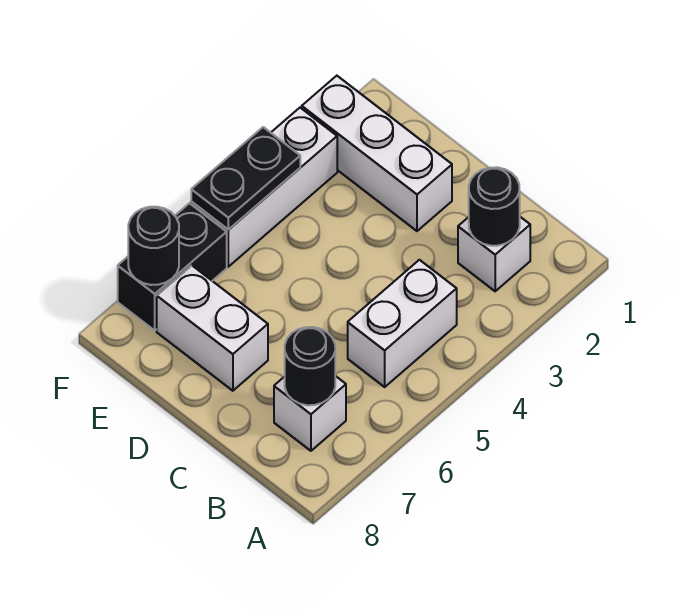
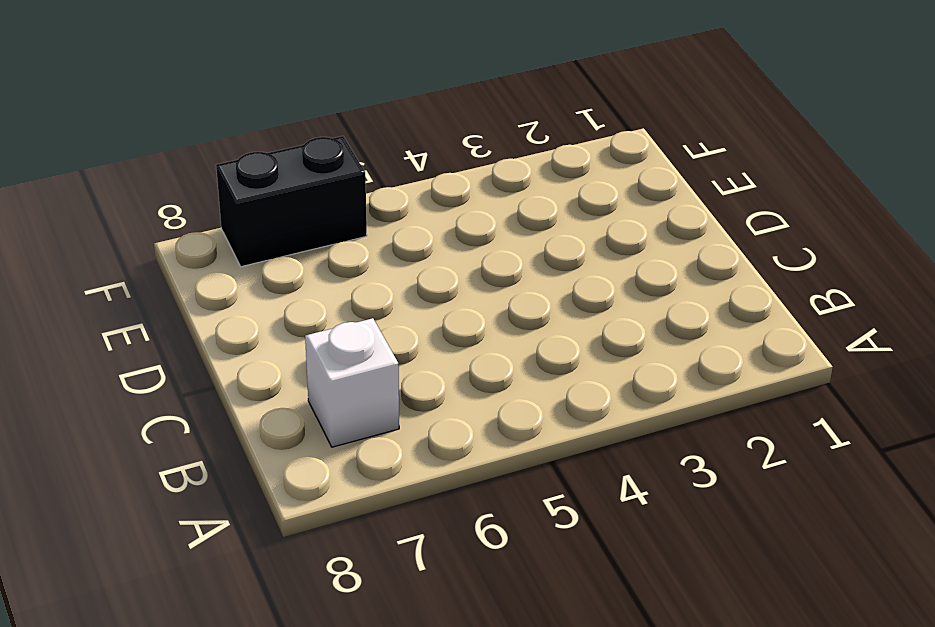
none -> white 1x1 brick [458,217,530,291]
none -> white 1x2 brick [348,260,457,387]

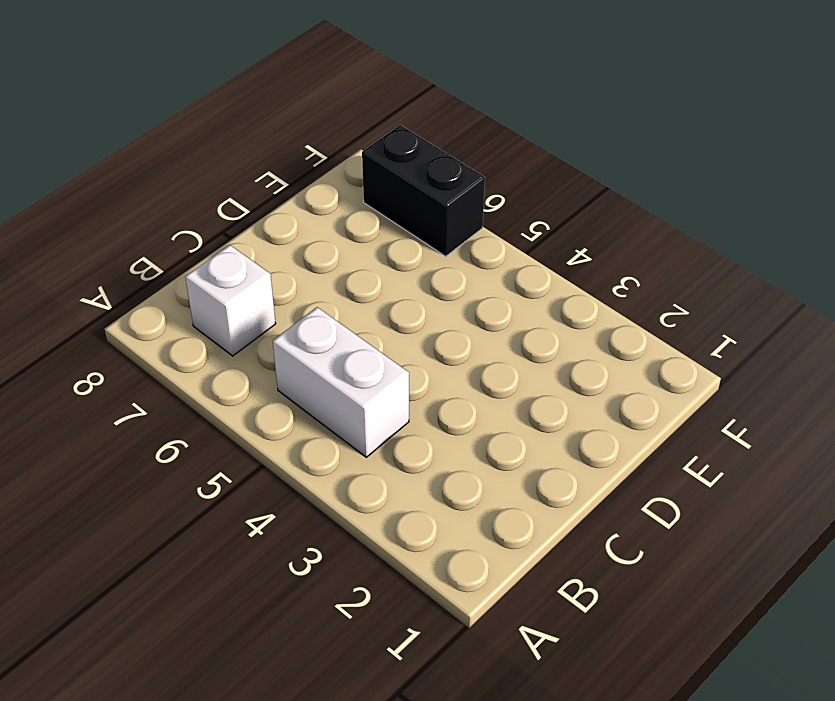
none -> white 1x1 brick [458,217,530,291]
none -> white 1x3 brick [302,76,452,231]

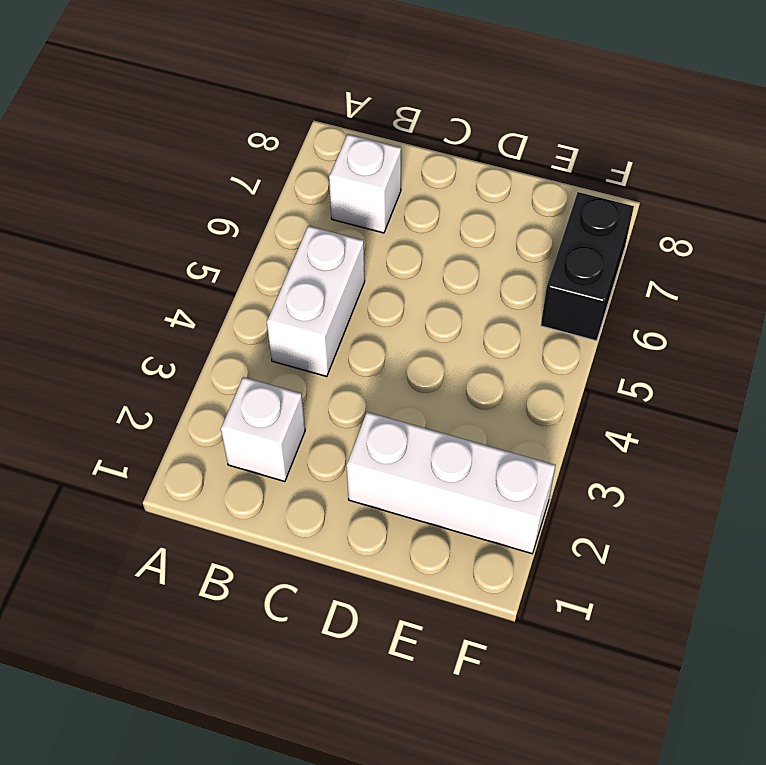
none -> white 1x2 brick [157,265,268,391]
none -> white 1x3 brick [191,108,337,267]

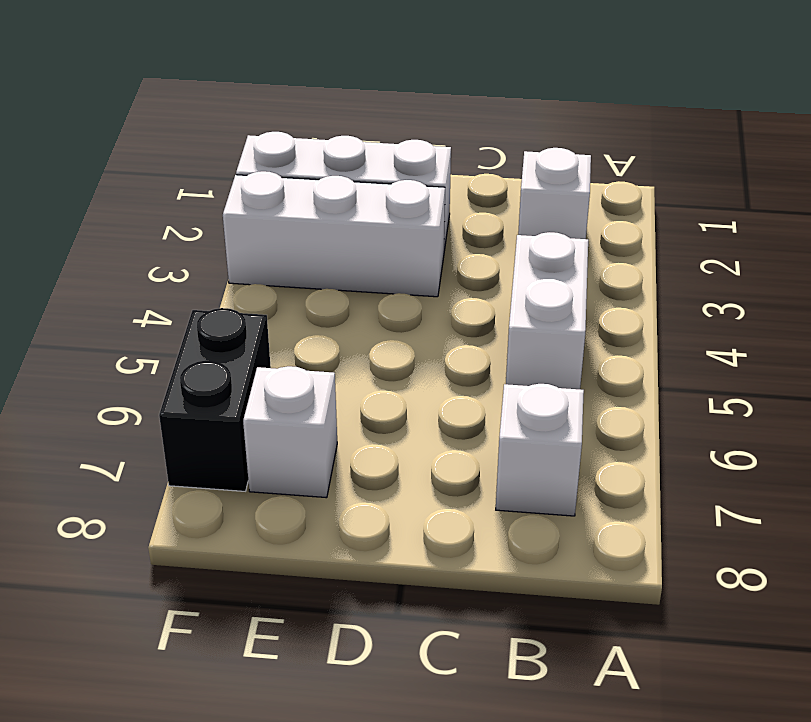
white 1x3 brick [223,171,445,297] -> white 1x3 brick turned to [191,108,337,267]
white 1x1 brick [243,366,337,498] -> white 1x2 brick [157,265,268,391]
none -> black 1x1 round brick [469,167,520,246]
none -> black 1x1 round brick [285,327,335,405]

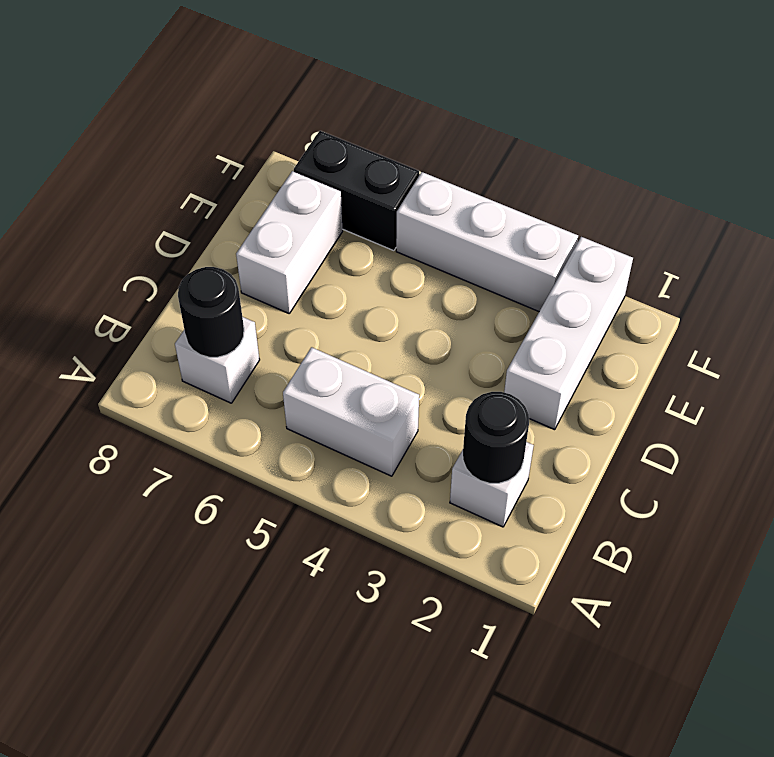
none -> black 1x2 plate [191,127,300,229]
none -> black 1x1 round brick [128,207,179,285]

